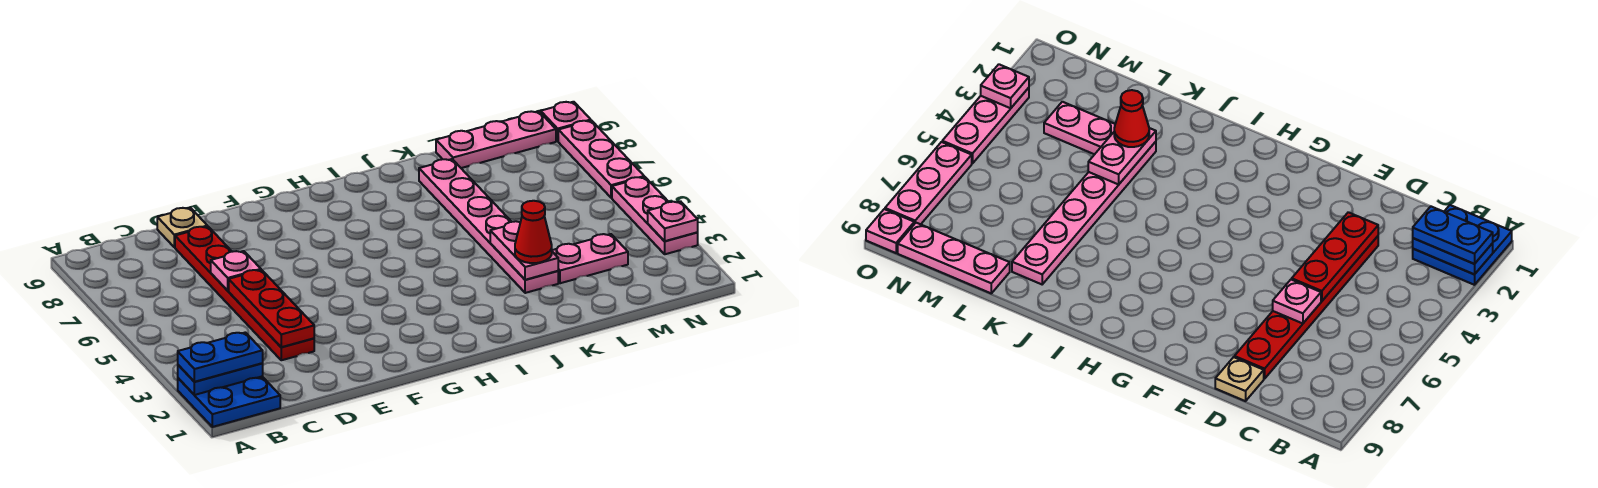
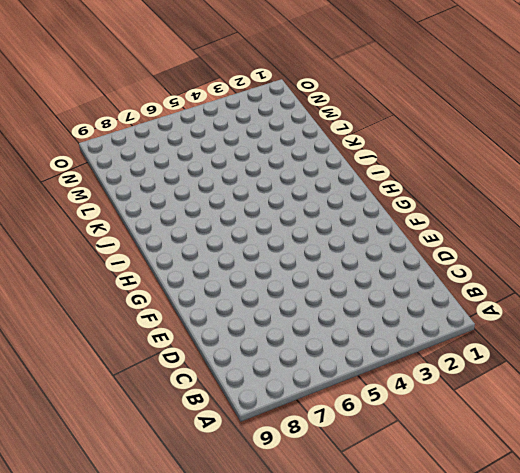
none -> blue 2x2 plate [178,377,280,427]
none -> red 1x6 plate [175,227,314,360]
none -> tan 1x1 plate [157,208,207,247]

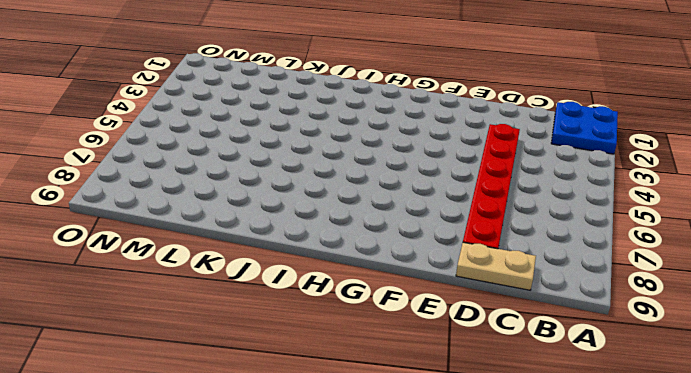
tan 1x2 plate [456,242,536,290] -> tan 1x1 plate [157,208,207,247]
none -> pink 1x6 plate [419,159,558,293]
none -> pink 1x2 plate [552,234,628,283]
none -> pink 1x3 plate [436,111,556,168]

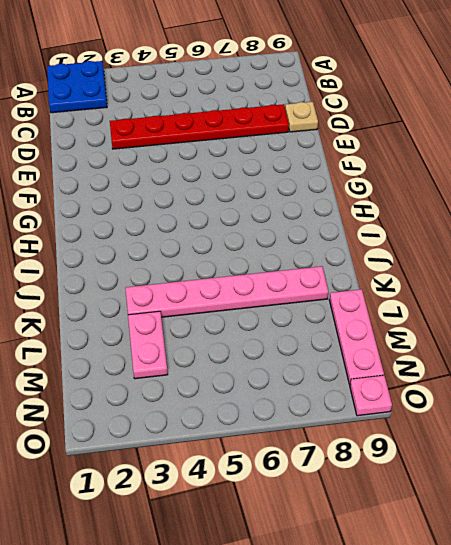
none -> pink 1x3 plate [612,177,698,254]
none -> pink 1x3 plate [558,121,644,198]
none -> blue 1x2 plate [178,363,263,395]

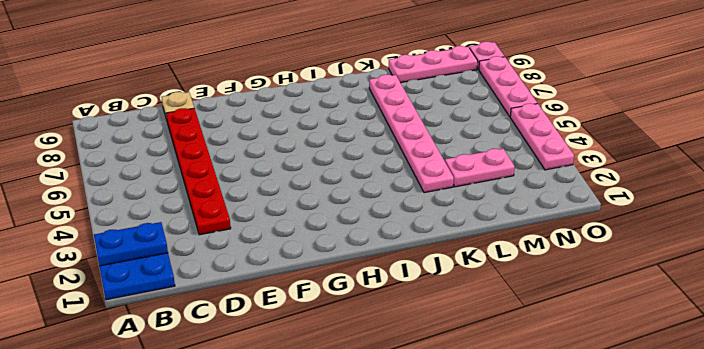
none -> red 1x3 plate [229,270,314,347]
none -> pink 1x1 plate [211,251,261,291]
none -> pink 1x2 plate [490,221,558,280]

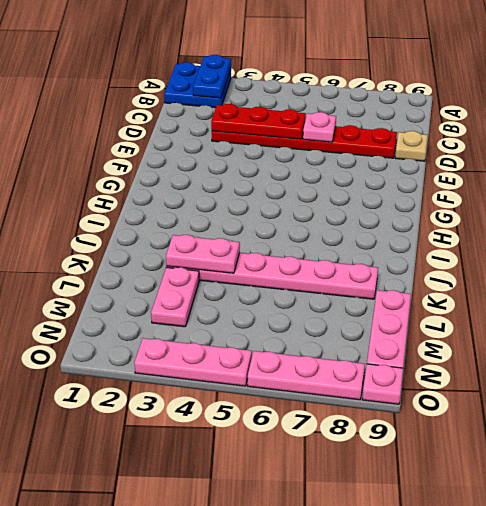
none -> pink 1x1 plate [648,202,698,241]
none -> blue 1x2 plate [178,332,263,382]
none -> red 1x1 cone [515,201,552,263]

